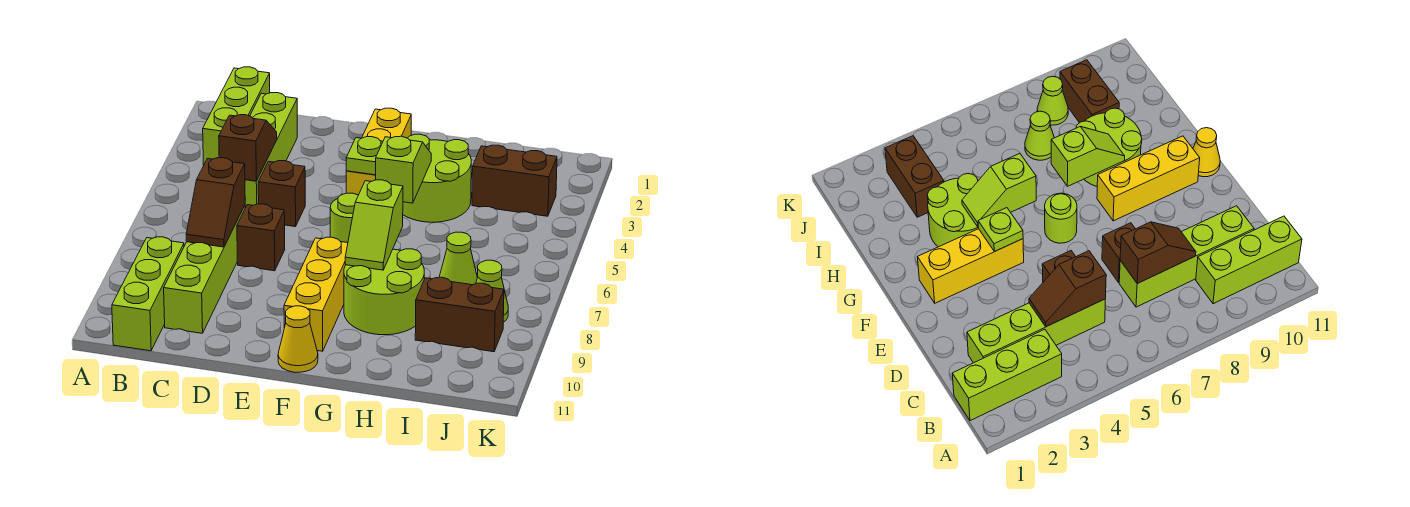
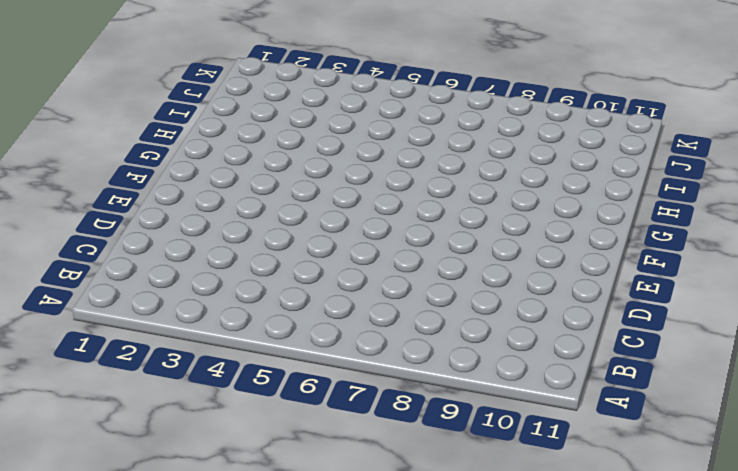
none -> lime 1x3 brick [203,67,270,165]
none -> lime 1x3 brick [112,237,184,351]
none -> lime 1x4 brick [245,93,297,208]

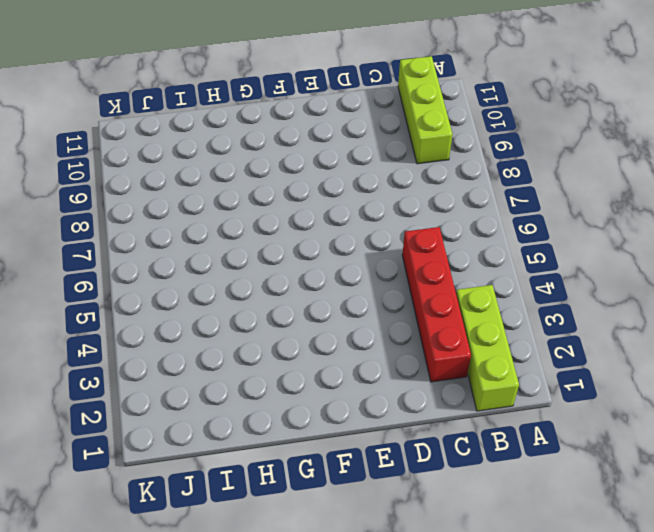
red 1x4 brick [402,227,471,382] -> lime 1x4 brick [245,93,297,208]
none -> lime 1x4 brick [164,206,245,333]
none -> brown 1x1 brick [258,161,305,227]
none -> brown 1x1 brick [237,204,285,271]

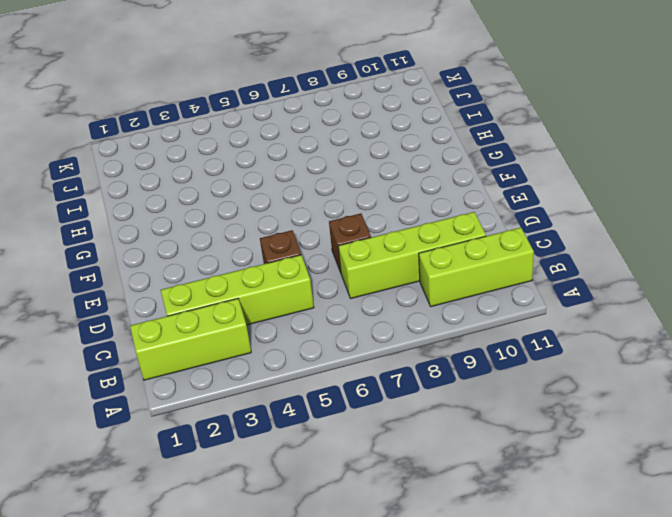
none -> yellow 1x3 brick [346,108,411,195]
none -> lime 1x1 round brick [330,193,358,243]
none -> yellow 1x3 brick [284,237,348,351]

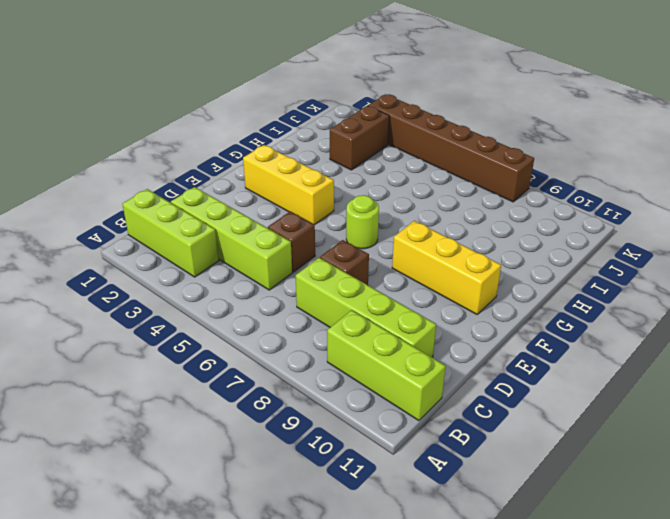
brown 1x6 brick [368,94,534,202] -> none
none -> yellow 1x1 cone [278,306,318,372]
none -> lime 2x2 round brick [403,134,471,222]
none -> lime 2x2 round brick [344,249,424,335]

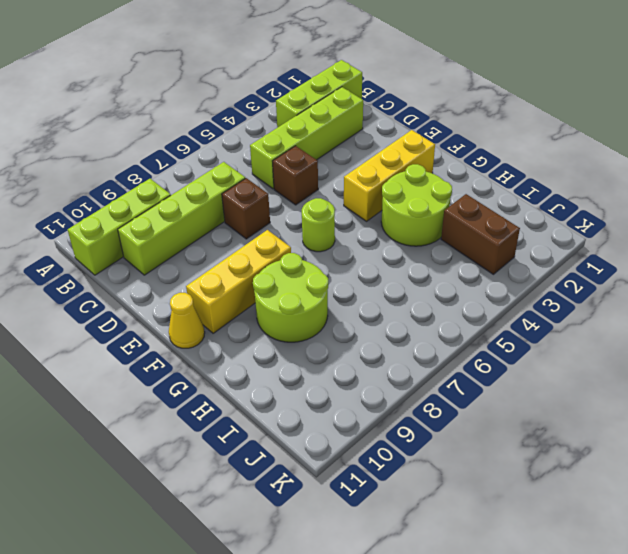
none -> lime 1x1 cone [439,232,477,285]
none -> brown 1x2 brick [415,277,504,352]
none -> lime 1x1 cone [476,260,508,322]

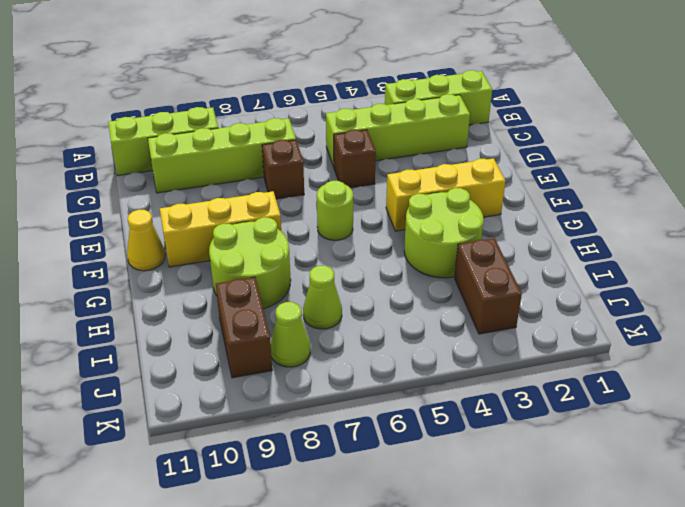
none -> brown 1x2 slope [219,115,277,181]
none -> brown 1x2 slope [186,158,245,247]
none -> lime 1x1 plate [346,137,383,175]

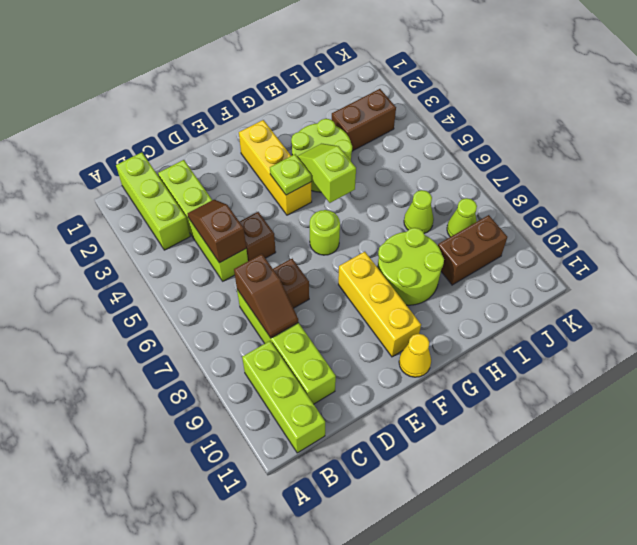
none -> lime 1x2 slope [345,180,403,270]

